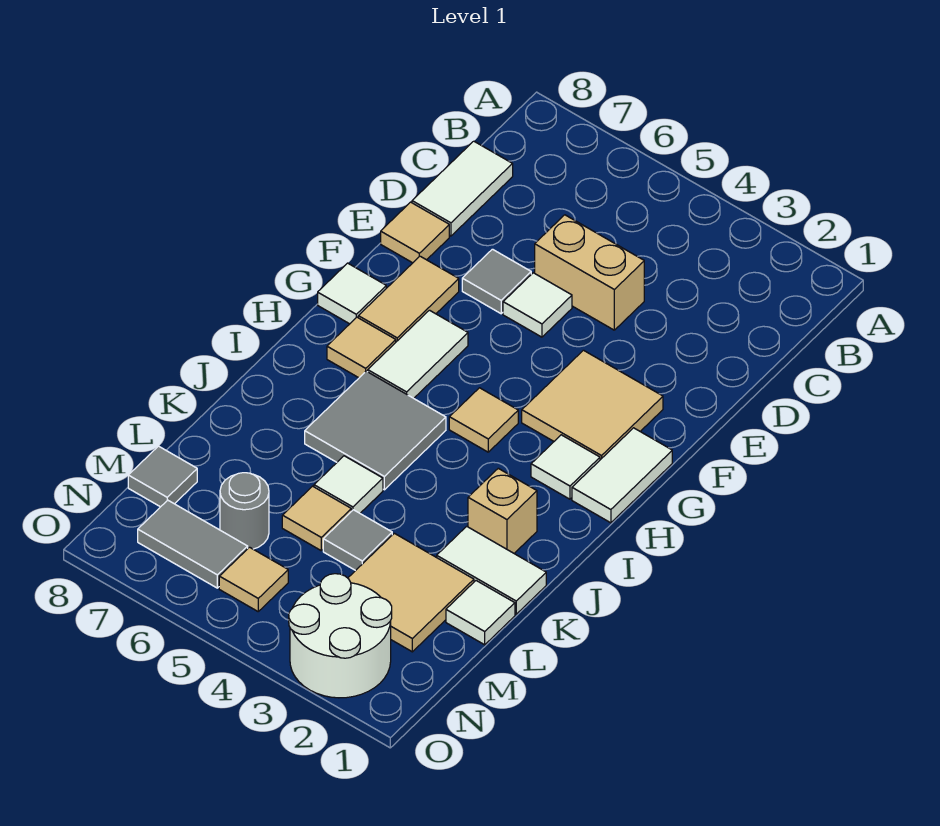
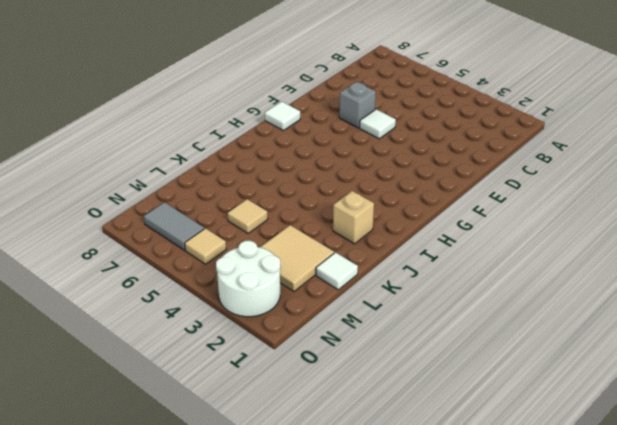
grey 1x1 brick [339,82,376,128] -> grey 1x1 tile [462,249,531,314]
none -> white 1x2 tile [412,141,513,236]
none -> tan 1x2 brick [535,215,644,330]
none -> tan 1x1 tile [381,202,449,263]

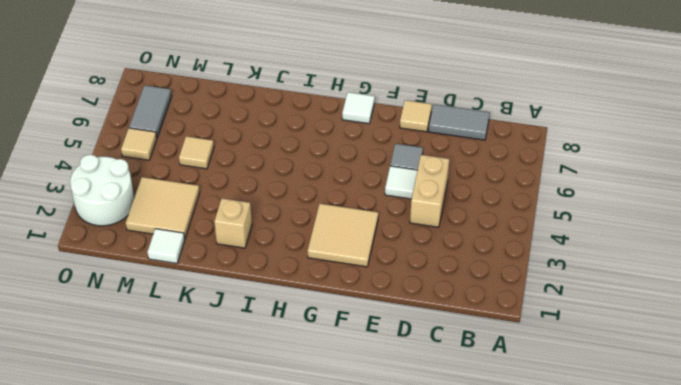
grey 1x2 tile [429,104,490,140] -> white 1x2 tile [412,141,513,236]
none -> tan 1x2 tile [358,256,459,342]
none -> white 1x2 tile [572,428,672,523]
none -> white 1x2 tile [368,310,468,398]

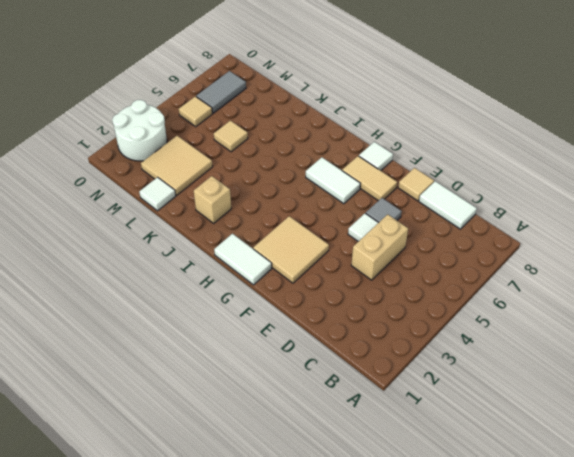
none -> white 1x1 tile [531,435,600,499]
none -> tan 1x1 tile [449,388,518,452]
none -> tan 1x1 tile [327,317,396,378]

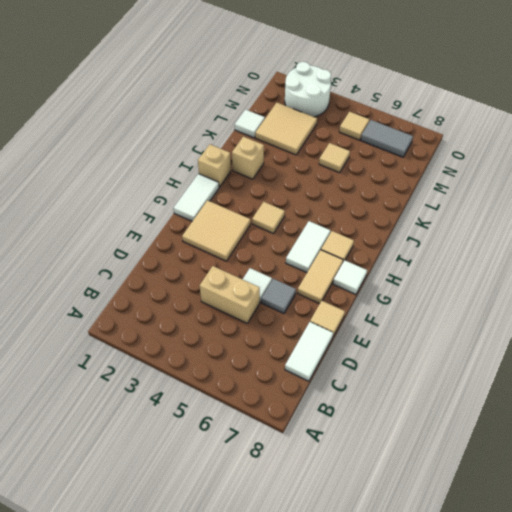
tan 1x1 brick [198,144,231,187] -> none
none -> white 1x1 tile [531,435,600,499]
none -> grey 2x2 tile [305,371,446,490]
none -> white 1x2 tile [437,526,546,614]

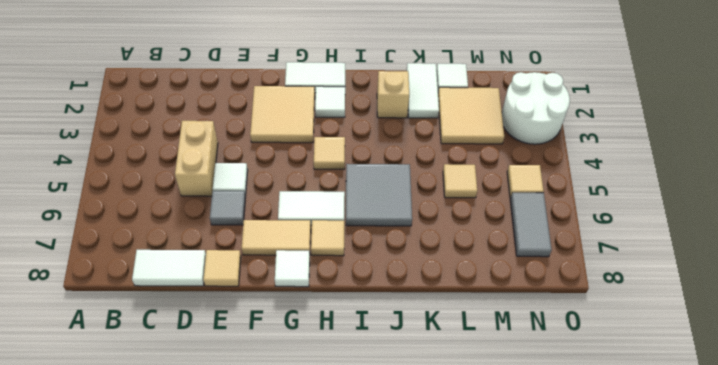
none -> white 1x1 tile [314,456,383,513]
none -> grey 1x1 tile [323,510,392,571]
none -> grey 1x1 round brick [220,473,269,549]

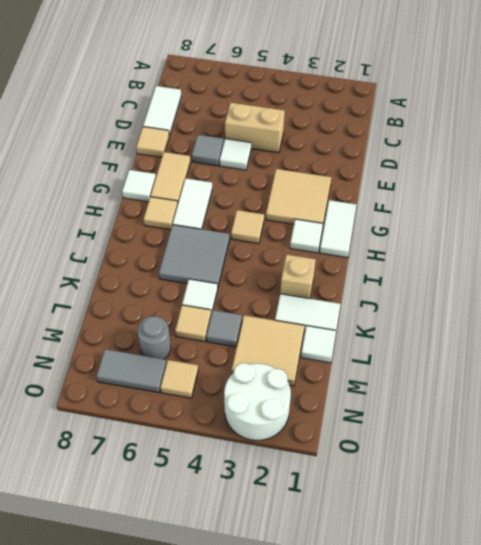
none -> grey 1x1 tile [128,446,197,507]

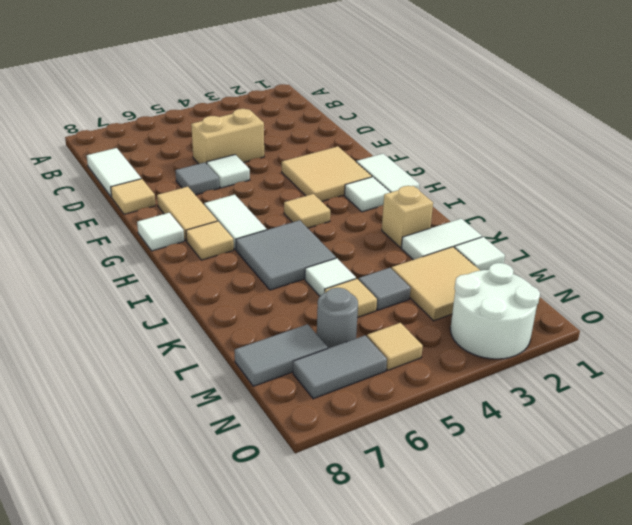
grey 1x2 tile [235,324,328,386] -> grey 1x1 tile [128,446,197,507]

